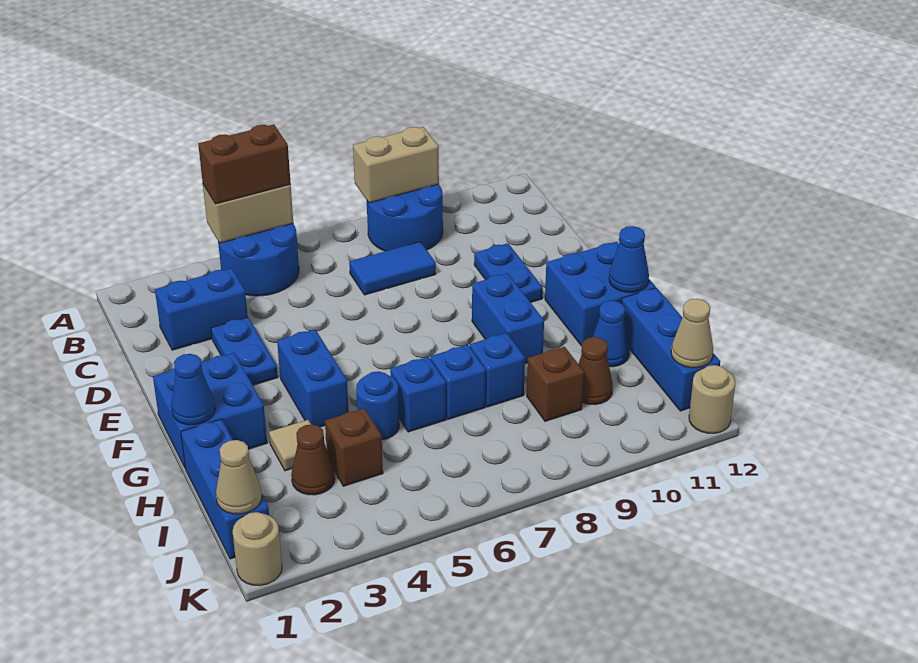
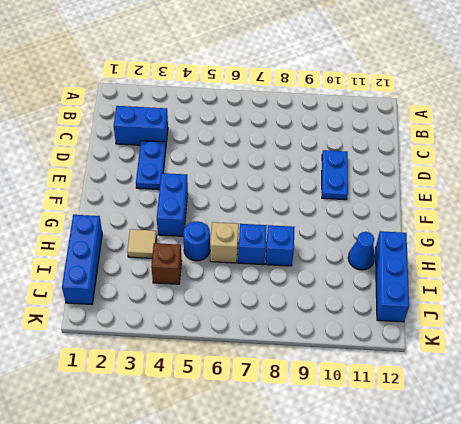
tan 1x1 brick [210,222,239,263] -> blue 1x1 brick [390,357,446,432]
none -> blue 2x2 round brick [218,224,299,296]
none -> blue 2x2 round brick [367,184,443,251]
none -> blue 1x2 tile [349,242,436,295]
none -> blue 2x2 brick [153,353,267,469]

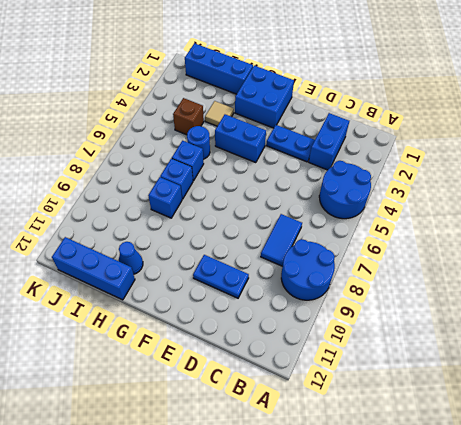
none -> blue 1x2 brick [472,273,544,364]
none -> blue 2x2 brick [545,242,656,346]
none -> brown 1x1 cone [291,425,335,495]
none -> brown 1x1 brick [527,347,584,421]

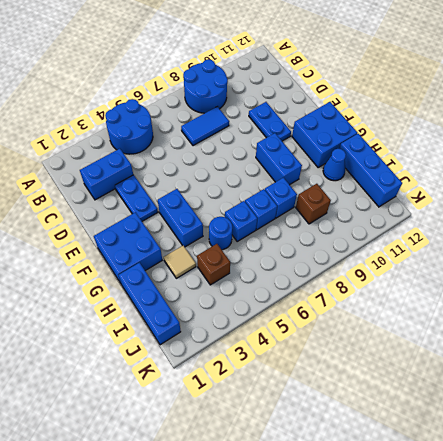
none -> brown 1x1 cone [291,425,335,495]
none -> brown 1x1 cone [579,337,613,405]
none -> tan 1x1 round brick [233,512,282,585]
none -> tan 1x1 round brick [689,365,735,433]

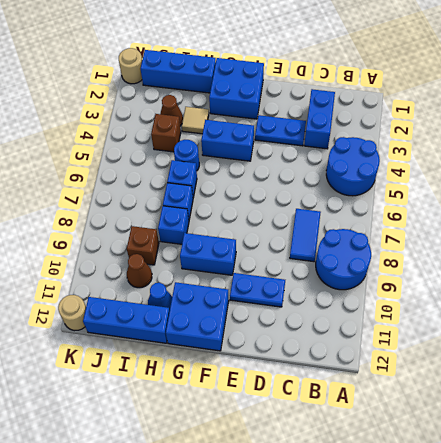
none -> tan 1x2 brick [203,185,293,243]
none -> tan 1x2 brick [353,127,439,203]
none -> blue 1x1 cone [171,354,215,425]
none -> blue 1x1 cone [609,226,649,292]

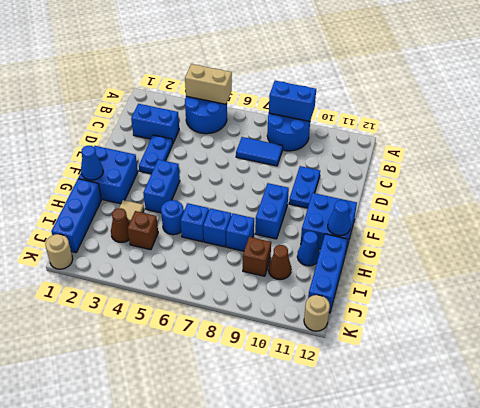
blue 1x2 brick [269,81,316,121] -> tan 1x2 brick [353,127,439,203]
none -> tan 1x1 cone [216,440,262,514]
none -> tan 1x1 cone [671,299,713,368]
none -> brown 1x2 brick [198,124,291,204]

